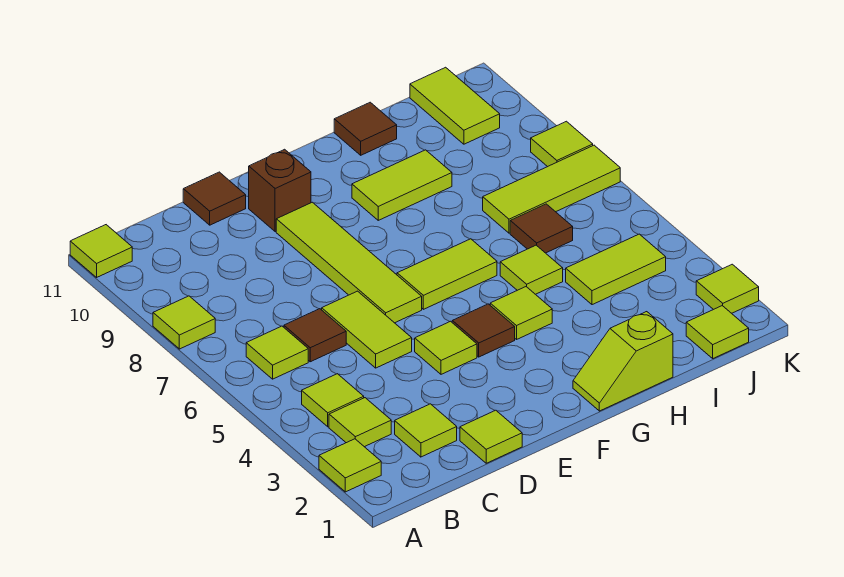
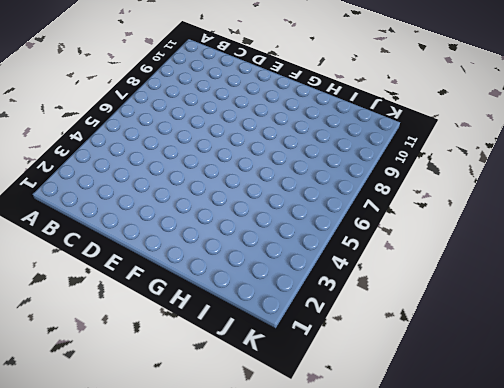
none -> lime 1x1 tile [319,439,381,492]
none -> lime 1x1 tile [153,296,215,349]
none -> lime 1x1 tile [70,225,132,277]

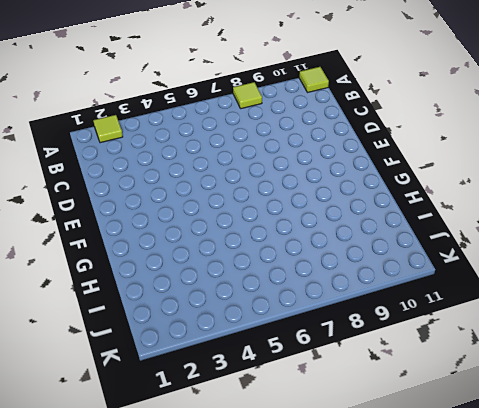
none -> lime 1x1 tile [329,398,391,447]
none -> lime 1x1 tile [302,374,364,427]
none -> lime 1x1 tile [246,326,308,379]

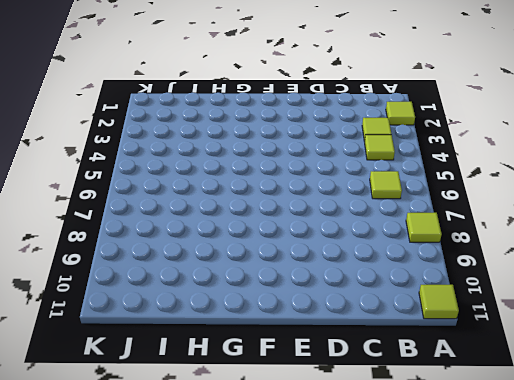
none -> lime 1x1 tile [395,404,457,457]
none -> brown 1x1 tile [284,309,346,362]
none -> lime 1x1 tile [460,410,522,463]

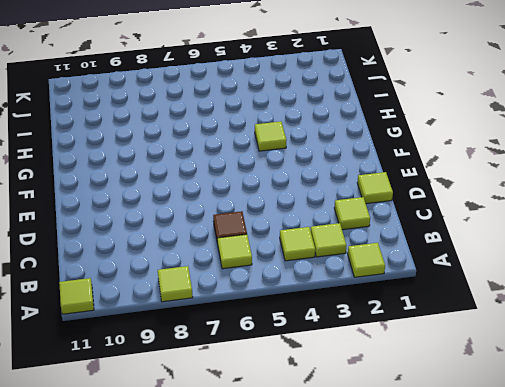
none -> lime 1x2 tile [322,291,412,368]
none -> brown 1x1 tile [183,172,246,225]
none -> lime 1x1 tile [415,321,477,374]

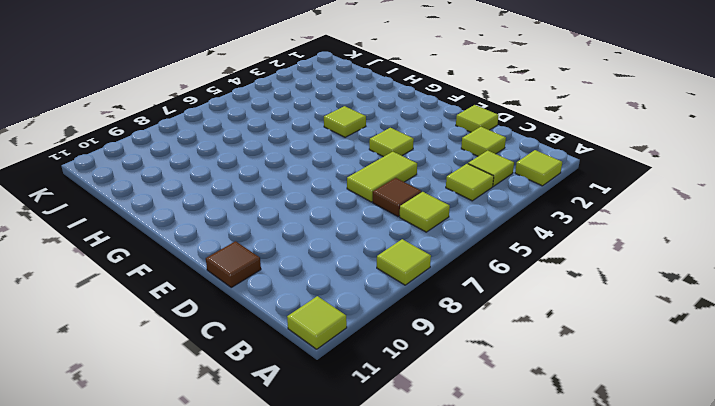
none -> lime 1x4 tile [276,202,422,323]
none -> brown 1x1 brick [249,149,311,232]
none -> brown 1x1 tile [452,304,515,357]

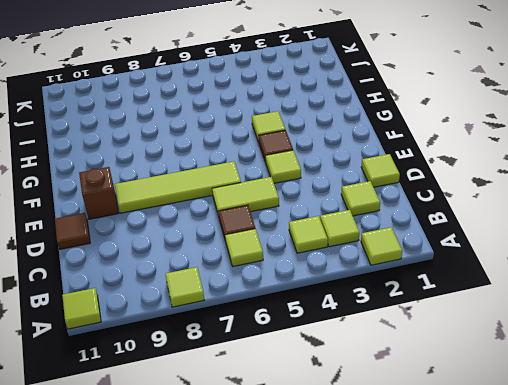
none -> lime 1x2 tile [397,239,497,309]
none -> lime 1x2 slope [573,312,673,411]
none -> lime 1x2 tile [352,150,452,220]

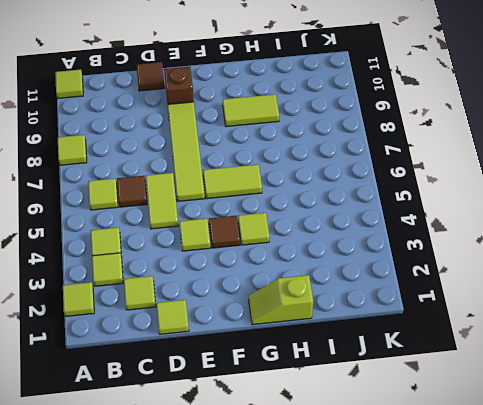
none -> lime 1x1 tile [500,245,563,294]
none -> brown 1x1 tile [334,102,397,155]
none -> lime 1x2 tile [566,234,666,305]

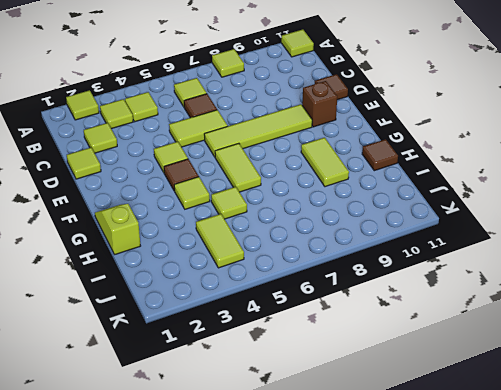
none -> brown 1x1 tile [510,204,573,253]
none -> lime 1x3 tile [483,145,620,233]
none -> lime 1x1 tile [686,306,749,358]

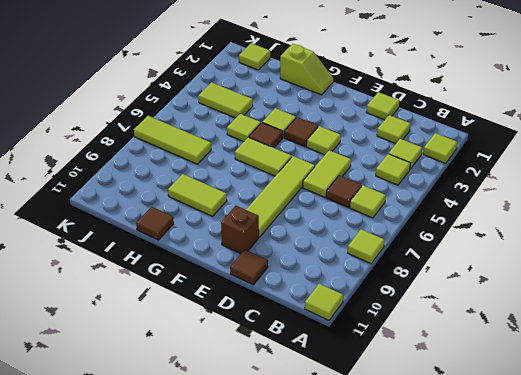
brown 1x1 tile [249,123,283,148] -> brown 1x1 tile moved to [510,204,573,253]
none -> lime 1x2 tile [410,67,500,144]
none -> lime 1x1 tile [696,264,759,313]
none -> lime 1x1 tile [531,121,593,167]

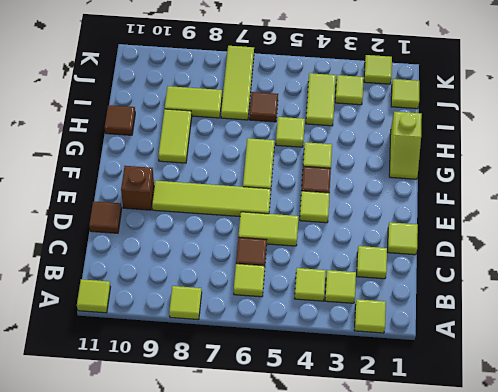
lime 1x2 tile [165,86,222,118] -> lime 1x2 tile moved to [410,67,500,144]
lime 1x1 tile [335,75,364,105] -> lime 1x1 tile moved to [531,121,593,167]

